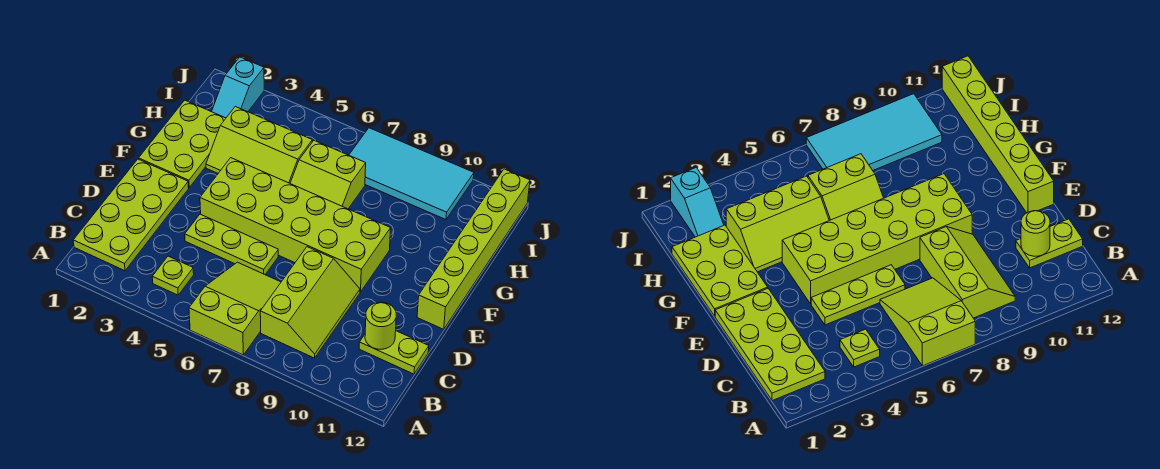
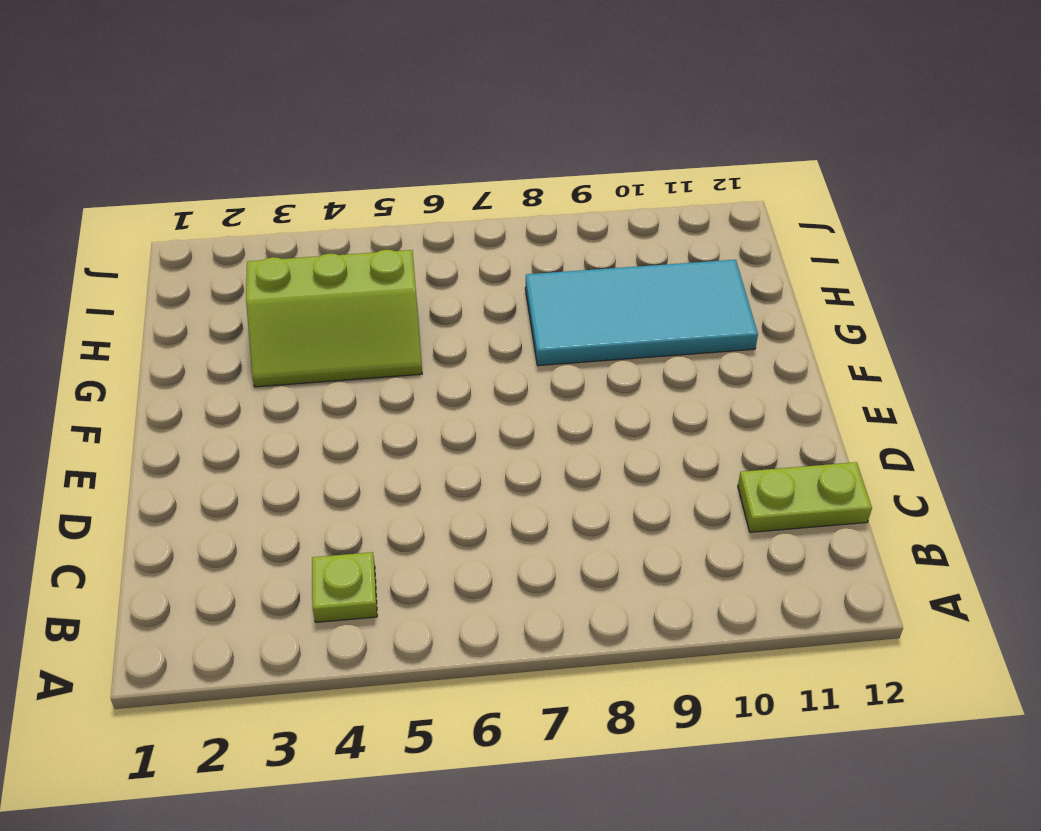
cyan 2x4 tile [525,260,758,366] -> cyan 2x4 tile moved to [349,128,474,220]
none -> lime 2x3 slope [189,262,281,355]
none -> lime 2x4 plate [73,159,189,271]
none -> lime 2x3 slope [260,247,360,358]

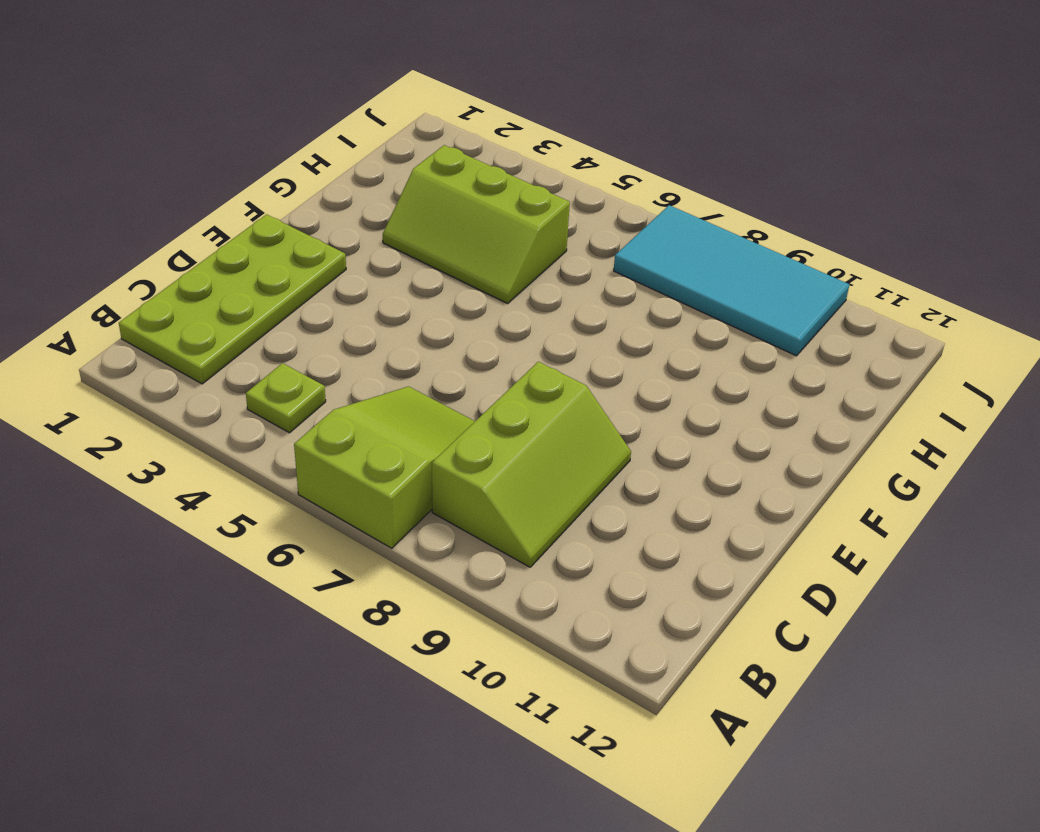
none -> lime 1x2 plate [359,331,429,374]
none -> lime 1x3 plate [185,214,278,275]
none -> lime 2x6 brick [200,158,391,292]

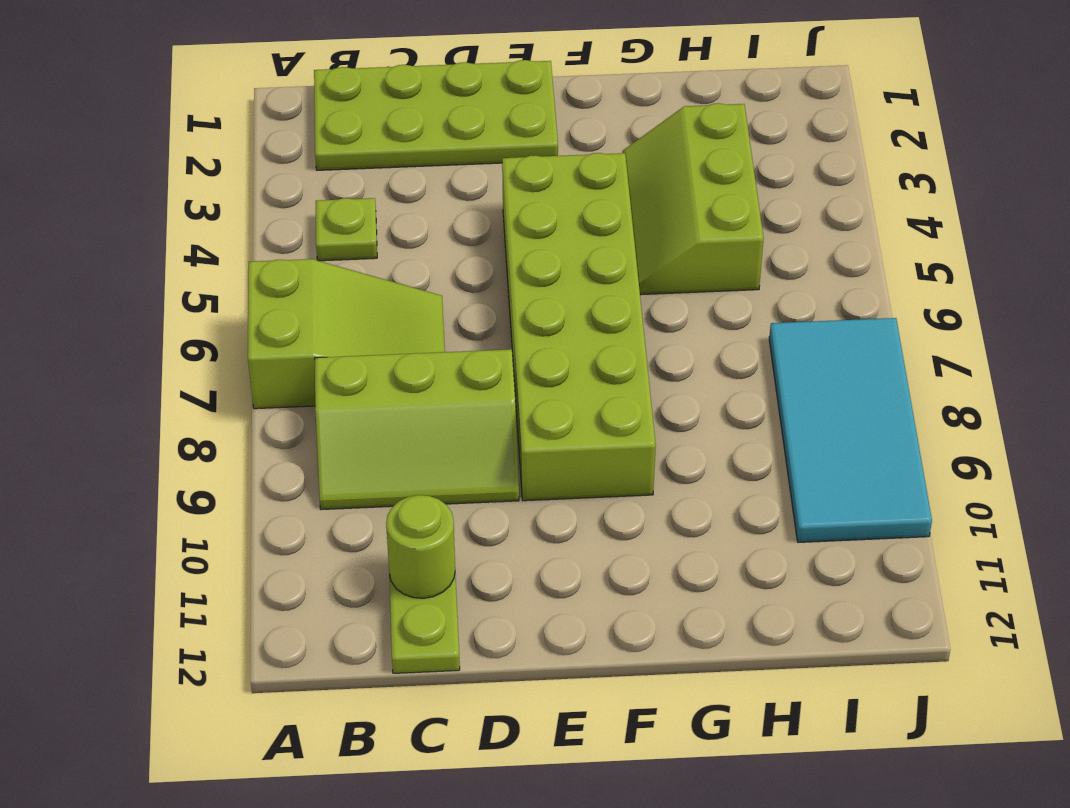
none -> lime 1x3 plate [185,214,278,275]
none -> lime 1x6 brick [417,169,530,329]
none -> lime 2x3 plate [139,100,226,188]

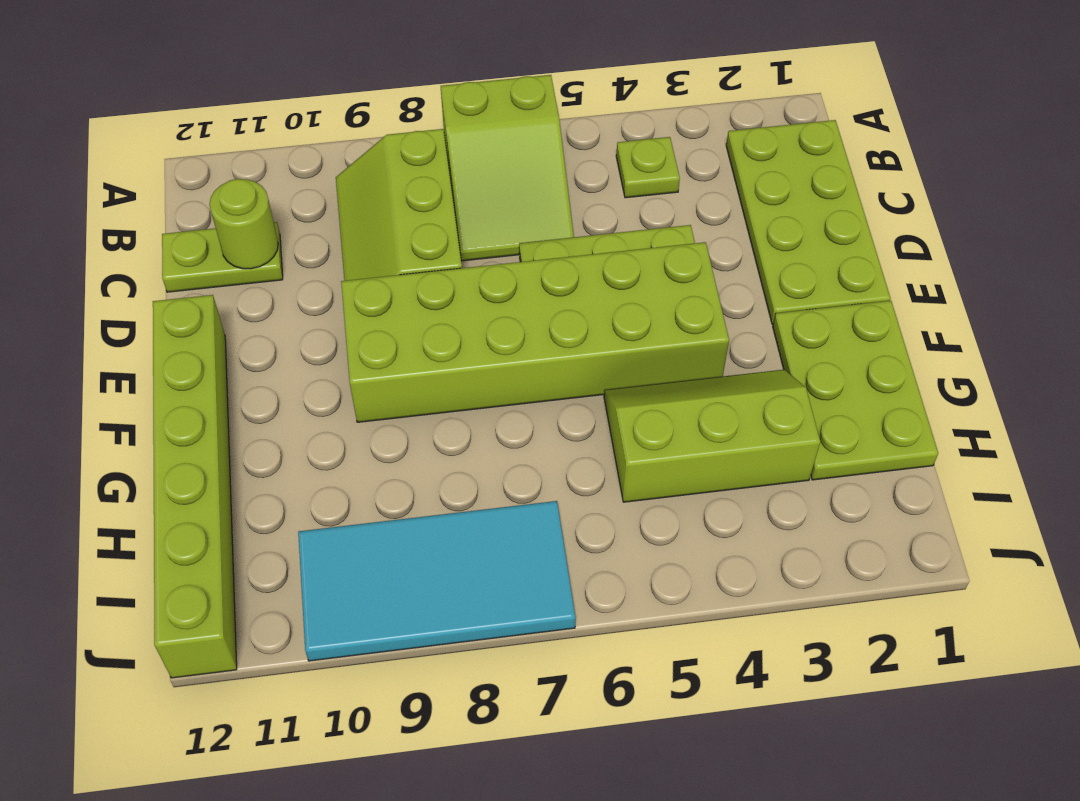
none -> lime 2x2 slope [290,141,366,209]
none -> cyan 1x2 slope [212,57,264,118]

